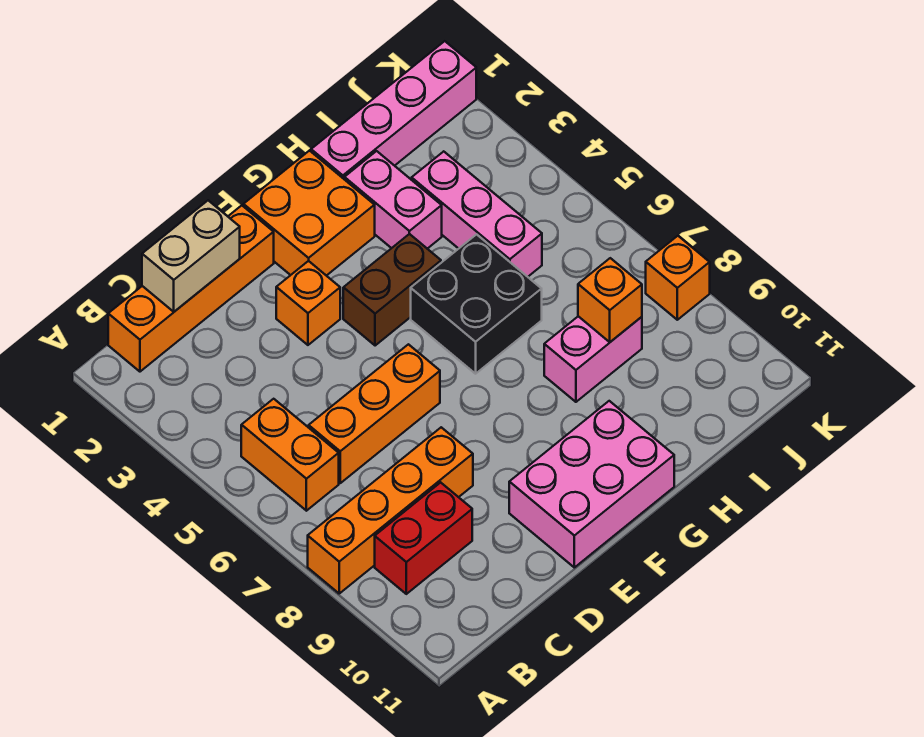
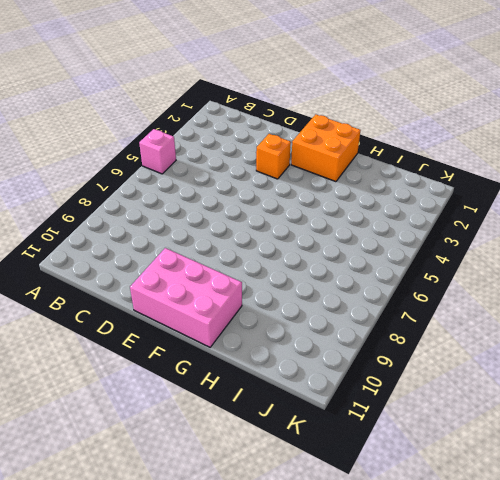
pink 1x1 brick [139,129,176,174] -> none
none -> orange 1x4 brick [308,427,473,593]
none -> orange 1x4 brick [108,206,274,372]
none -> orange 1x2 brick [241,399,339,511]

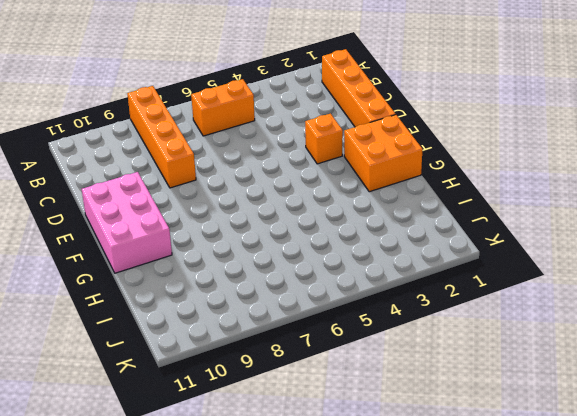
none -> red 1x2 brick [375,482,472,594]
none -> orange 1x3 brick [309,344,440,483]
none -> brown 1x2 brick [343,234,441,346]

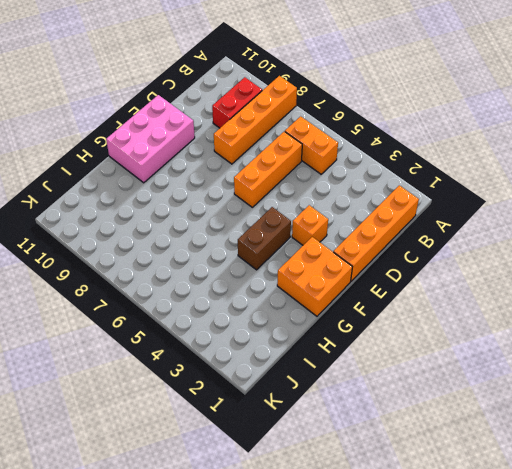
none -> black 2x2 brick [411,234,542,374]
none -> pink 1x4 brick [311,41,476,179]
none -> pink 1x2 brick [344,151,442,249]

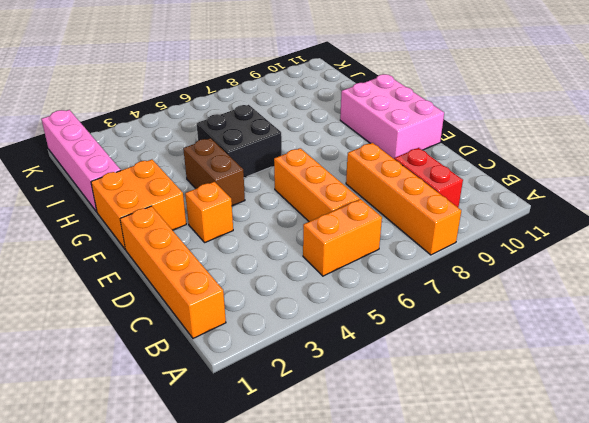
none -> pink 1x2 brick [344,151,442,249]
none -> pink 1x2 brick [544,316,642,402]
none -> pink 1x3 brick [412,151,542,277]

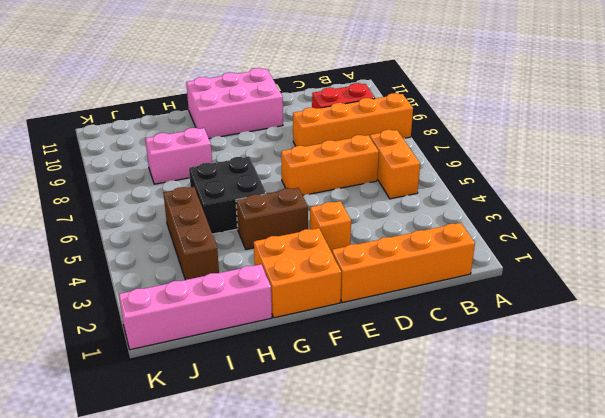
brown 1x3 brick [163,187,219,280] -> pink 1x3 brick [412,151,542,277]
none -> pink 1x2 brick [344,151,442,249]
none -> orange 1x1 brick [646,236,710,320]
none -> tan 1x2 brick [142,200,240,312]

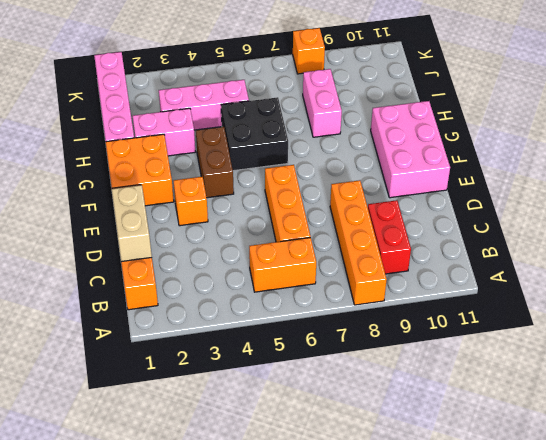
none -> orange 1x1 brick [578,258,642,342]

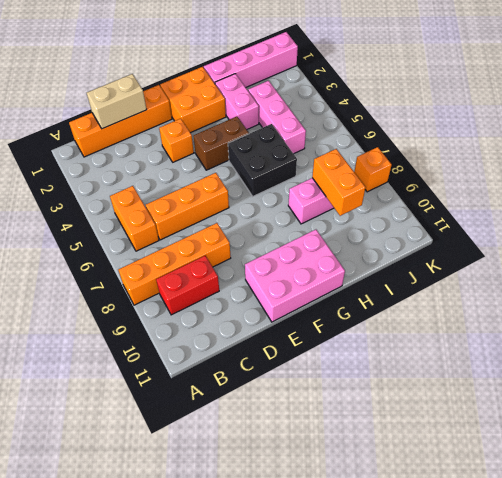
orange 1x2 brick [312,149,365,216] -> orange 1x1 brick [578,258,642,342]

